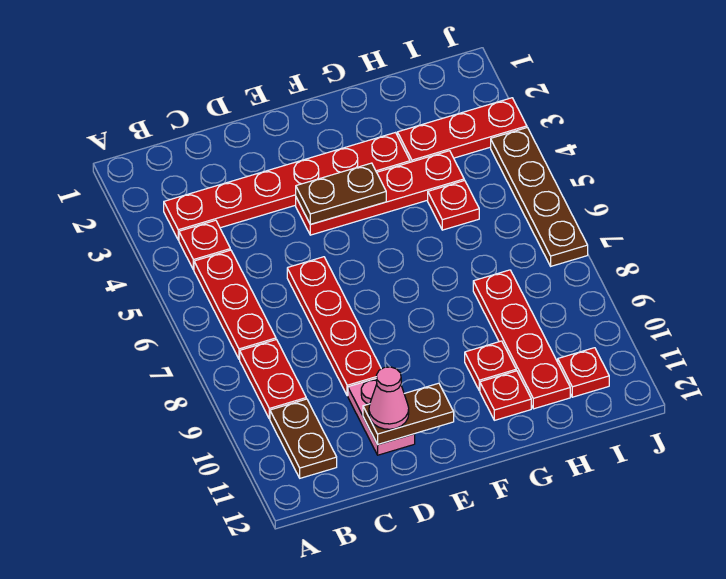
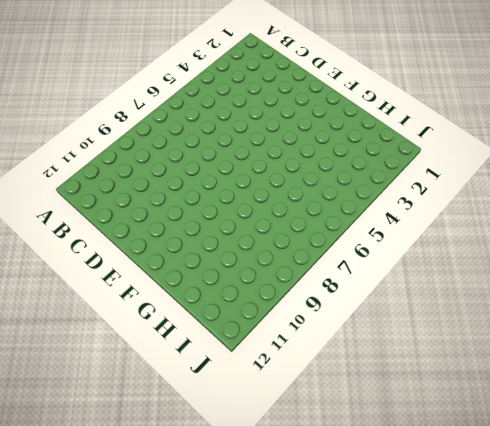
none -> red 1x6 plate [164,133,410,240]
none -> red 1x1 plate [179,220,230,270]
none -> red 1x3 plate [194,250,276,359]

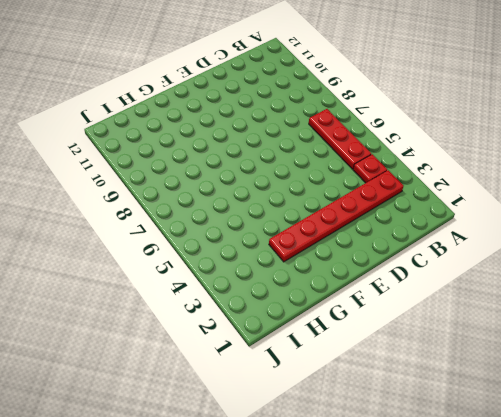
none -> red 1x2 plate [240,340,306,419]
none -> brown 1x2 plate [270,399,337,478]
none -> red 1x4 plate [287,257,381,396]

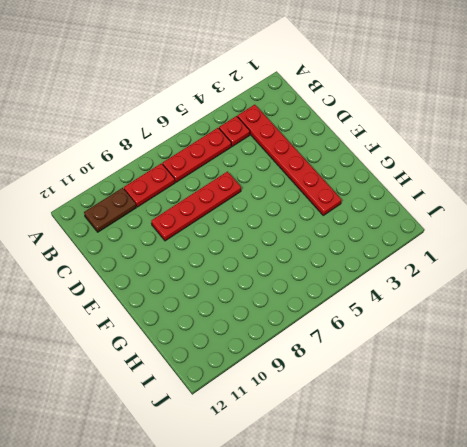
none -> pink 1x2 plate [348,379,415,455]
none -> red 1x4 plate [296,151,464,235]
none -> red 1x1 plate [465,341,516,391]

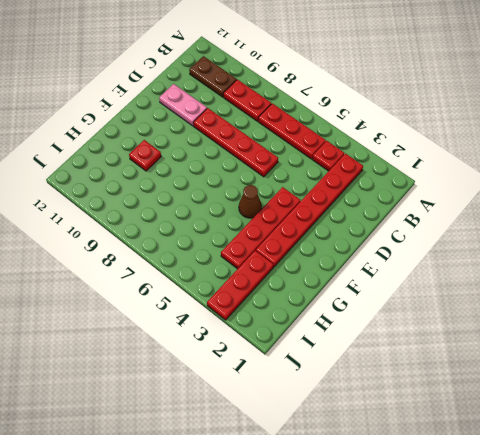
brown 1x1 cone [239,185,262,218] -> none
none -> red 1x1 plate [480,371,531,420]
none -> red 1x1 plate [428,180,479,230]
none -> red 1x4 plate [473,270,570,409]

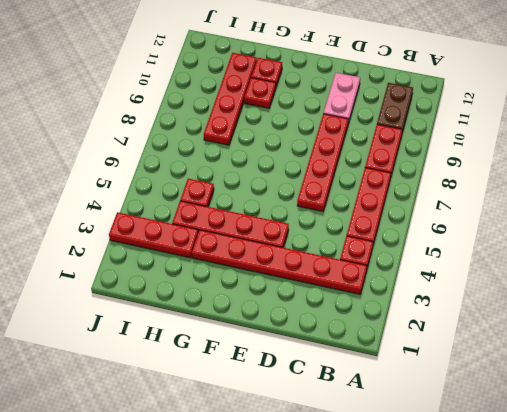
none -> red 1x1 plate [558,348,609,397]
none -> brown 1x4 plate [491,128,588,266]
none -> brown 1x2 plate [363,383,454,444]

